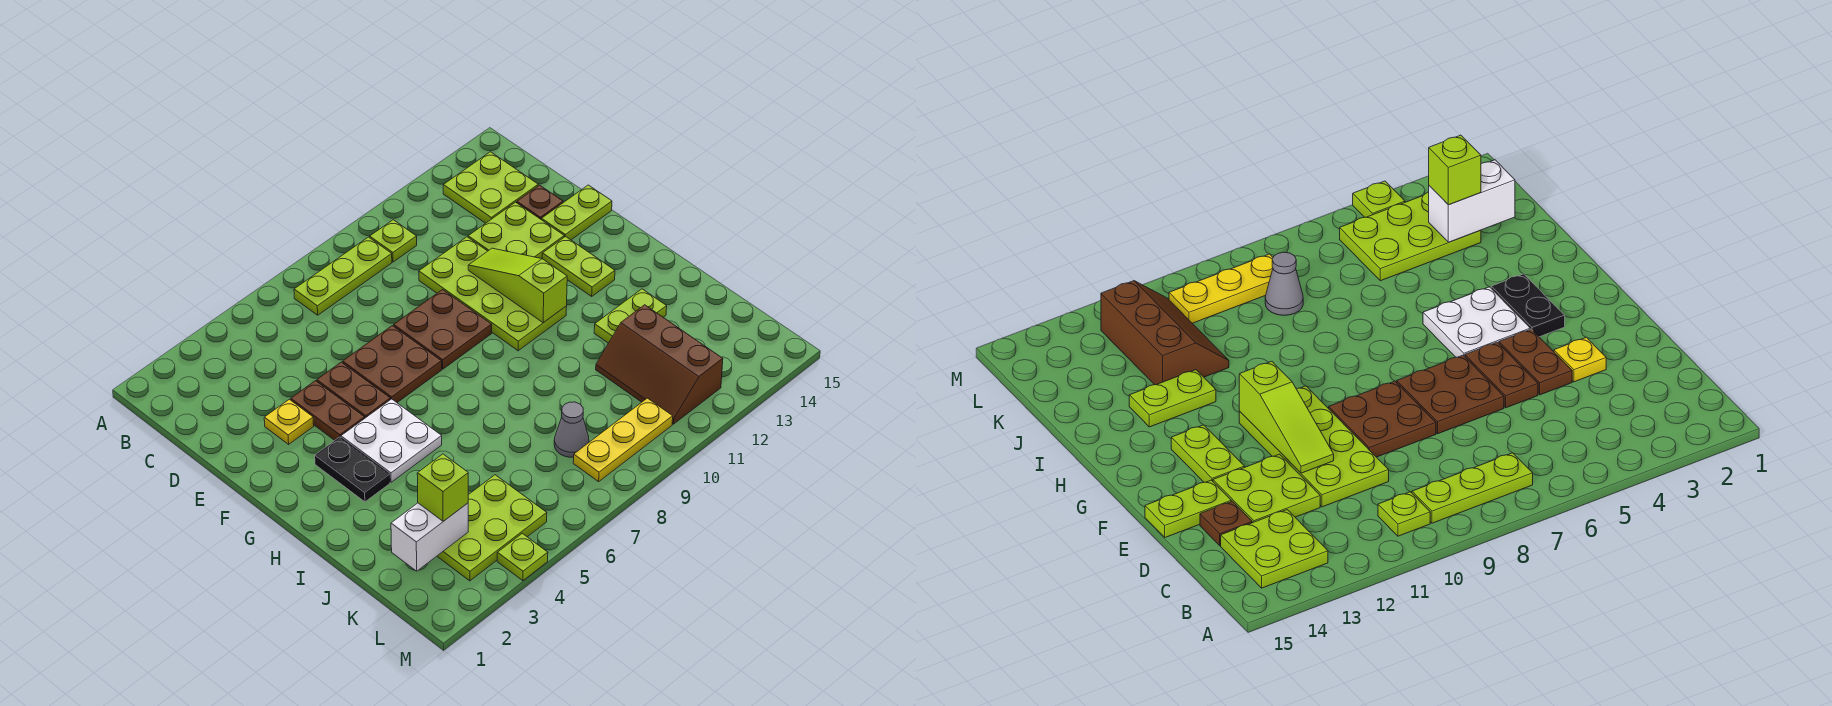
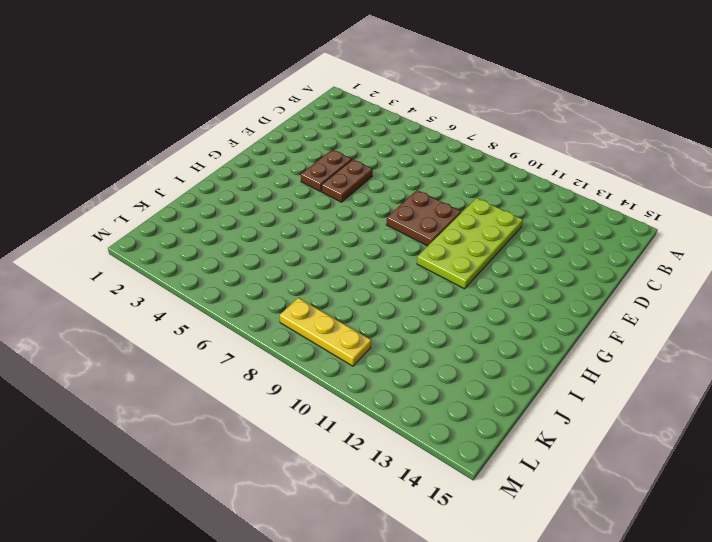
none -> lime 1x3 plate [294,237,392,315]
none -> lime 1x1 plate [370,220,417,262]
none -> lime 2x2 plate [443,152,538,223]

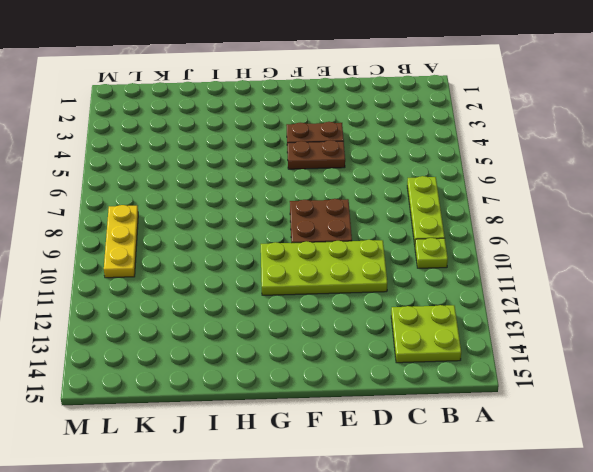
none -> lime 2x2 plate [468,202,564,259]
none -> brown 1x1 plate [517,185,563,220]
none -> yellow 1x1 plate [264,399,314,444]

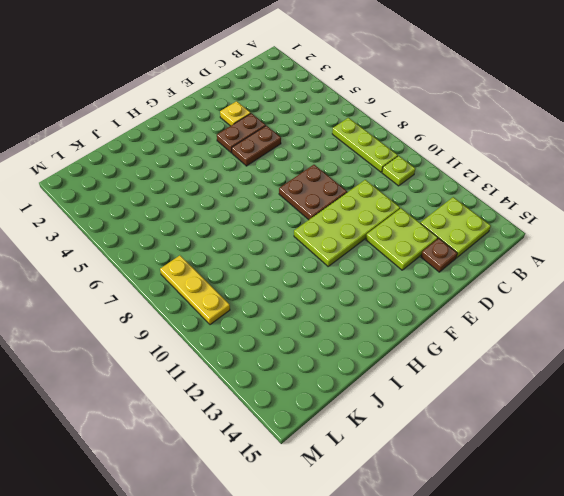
none -> brown 2x2 plate [343,326,442,403]
none -> lime 1x2 plate [542,185,612,240]
none -> lime 1x2 plate [542,236,615,296]

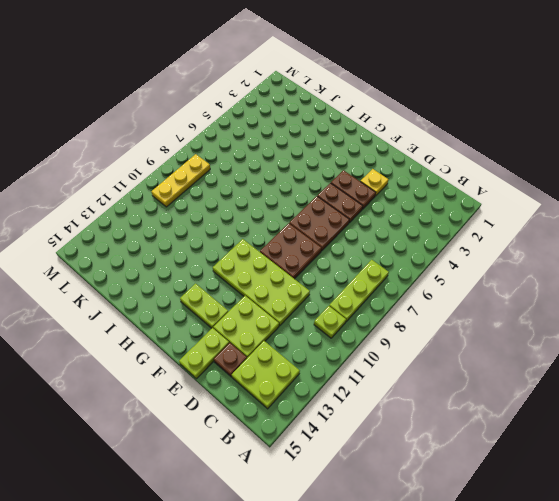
none -> black 1x2 plate [315,437,390,502]
none -> white 2x2 plate [341,399,442,482]
none -> lime 1x2 plate [594,289,667,343]

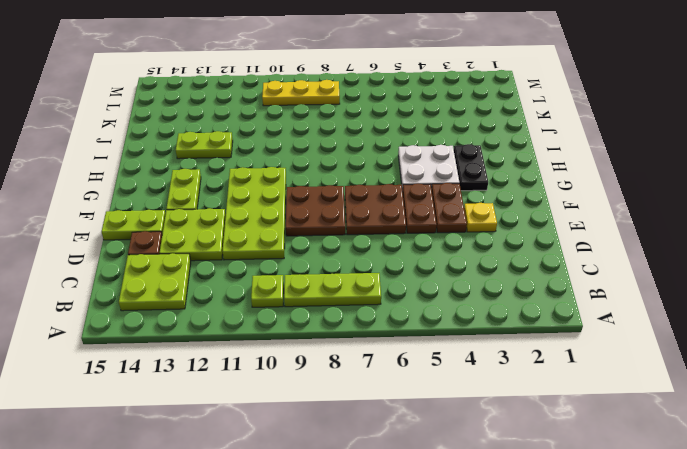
none -> brown 2x3 slope [596,305,723,424]
none -> lime 2x3 plate [437,475,547,581]
none -> grey 1x1 cone [554,402,589,457]

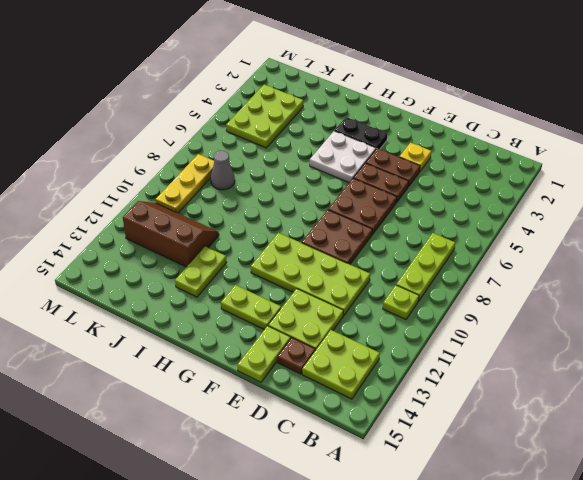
none -> lime 1x1 plate [497,533,548,581]
none -> lime 1x3 slope [468,248,567,323]
none -> white 1x2 brick [391,503,468,571]

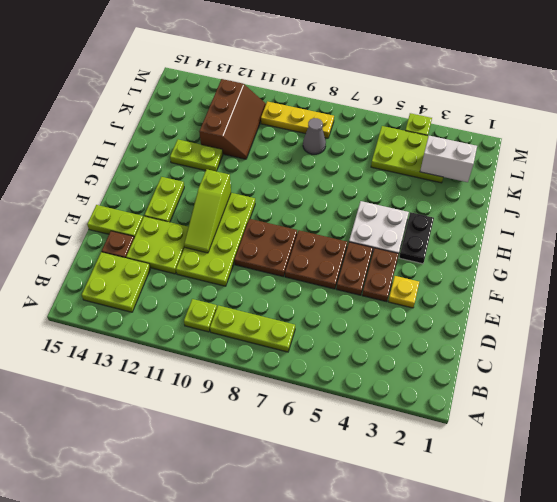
none -> lime 1x1 brick [417,454,468,521]

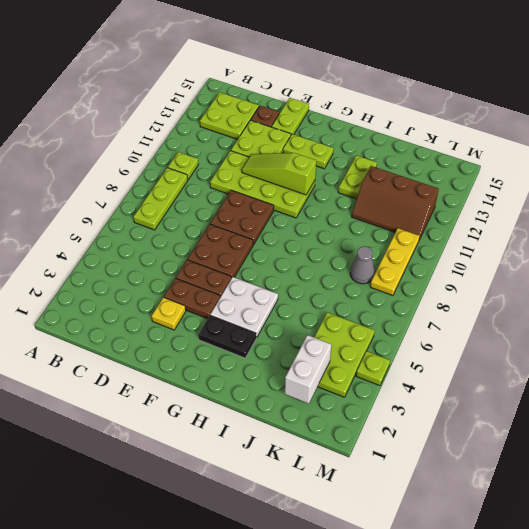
none -> lime 1x1 brick [417,454,468,521]

